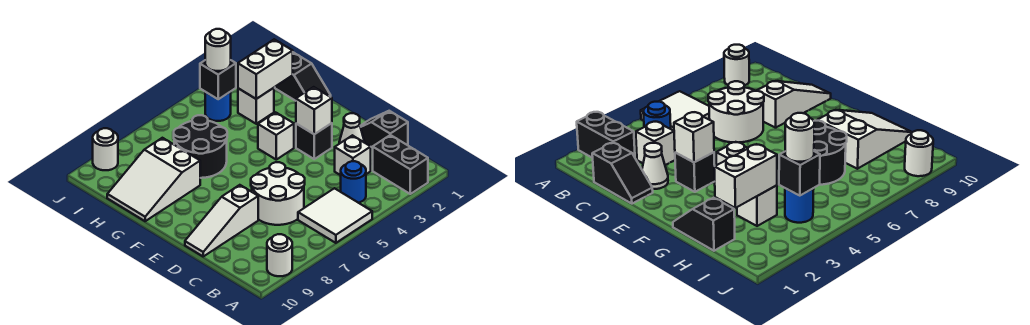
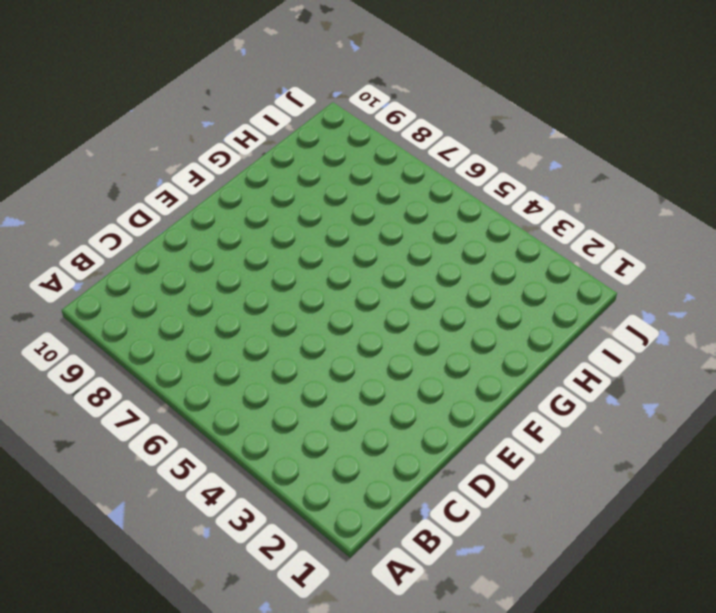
none -> black 1x2 brick [373,135,428,194]
none -> white 2x2 tile [298,188,372,243]
none -> white 1x1 round brick [267,234,292,276]

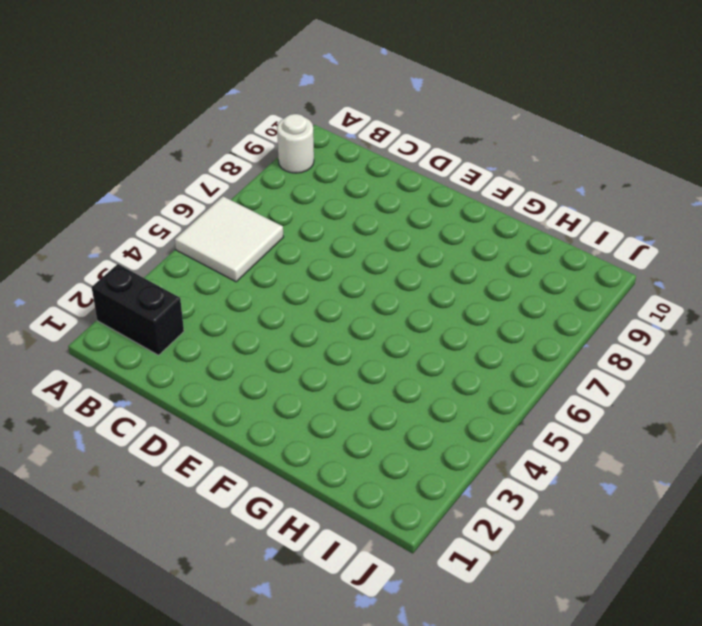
none -> blue 1x1 round brick [341,161,366,203]
none -> black 1x2 slope [360,111,408,148]
none -> white 1x1 brick [335,135,371,175]

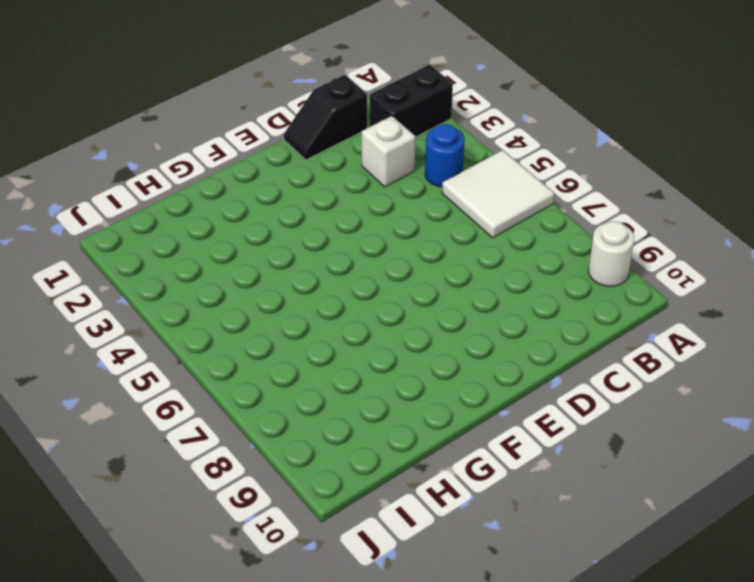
none -> white 2x2 round brick [251,162,305,225]
none -> white 1x1 cone [339,113,365,144]
none -> white 1x3 slope [185,185,258,256]

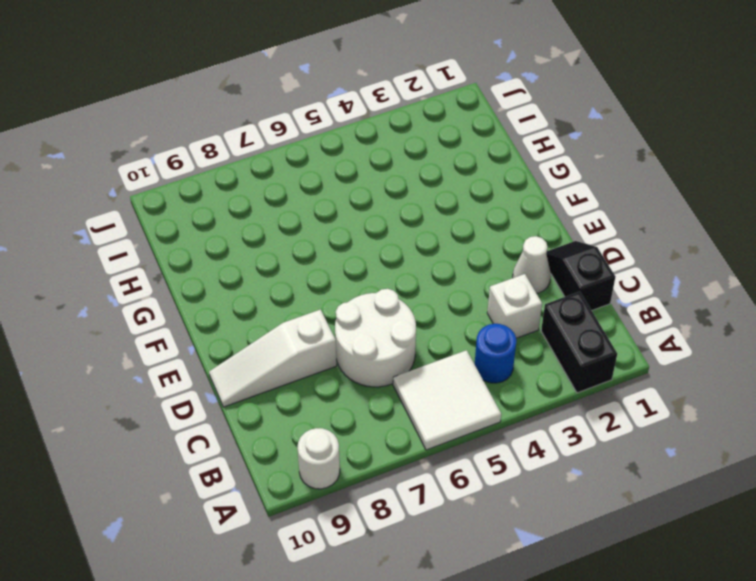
none -> black 1x1 brick [296,123,332,159]
none -> white 1x1 brick [258,112,294,160]
none -> black 1x2 slope [275,52,331,101]

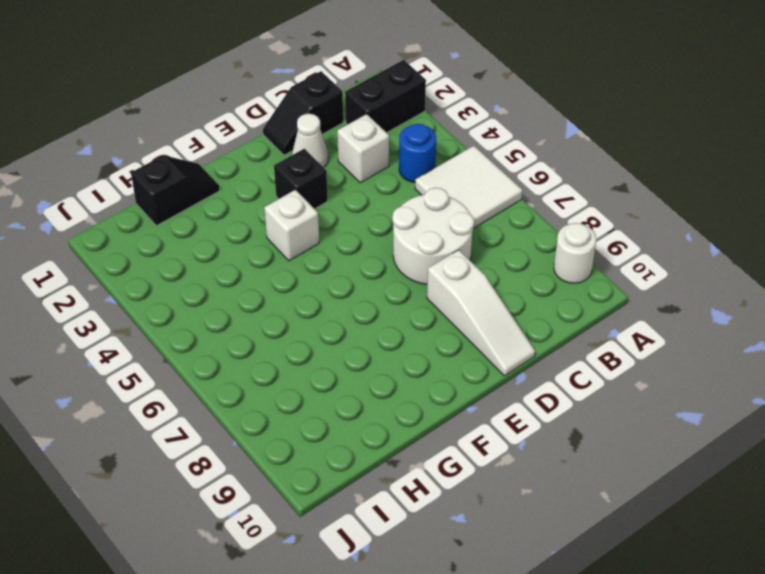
none -> black 2x2 round brick [174,115,227,178]
none -> white 2x3 slope [107,138,200,221]
none -> white 1x1 brick [238,88,274,124]

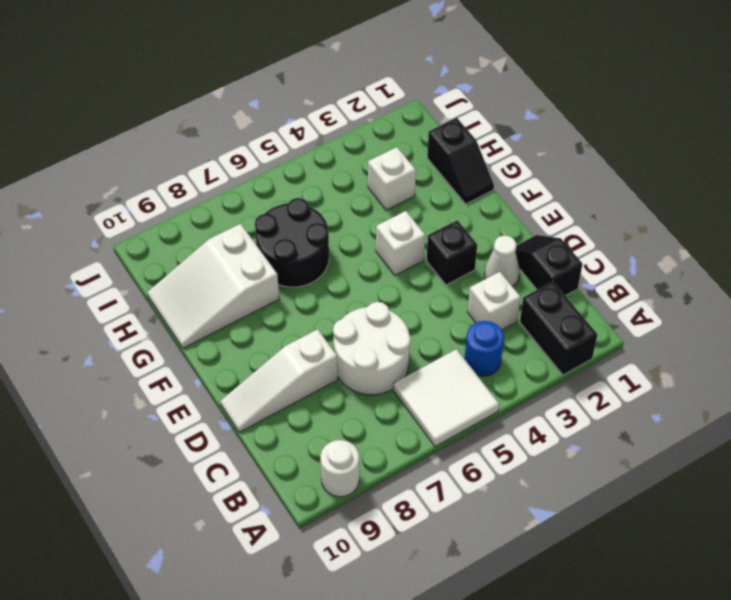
none -> blue 1x1 round brick [205,92,231,121]
none -> white 1x1 round brick [93,128,118,170]
none -> white 1x1 brick [296,87,332,134]

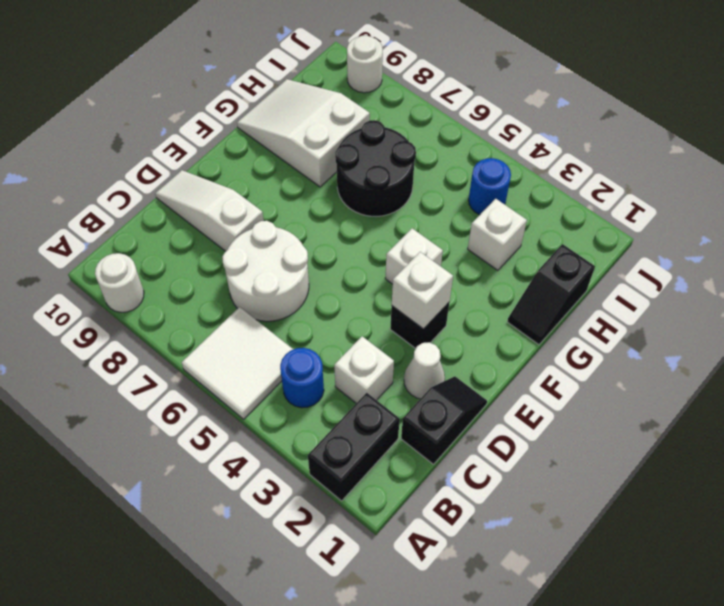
none -> white 1x2 brick [238,39,293,99]
none -> black 1x1 brick [200,60,236,99]
none -> white 1x1 round brick [205,29,231,71]

